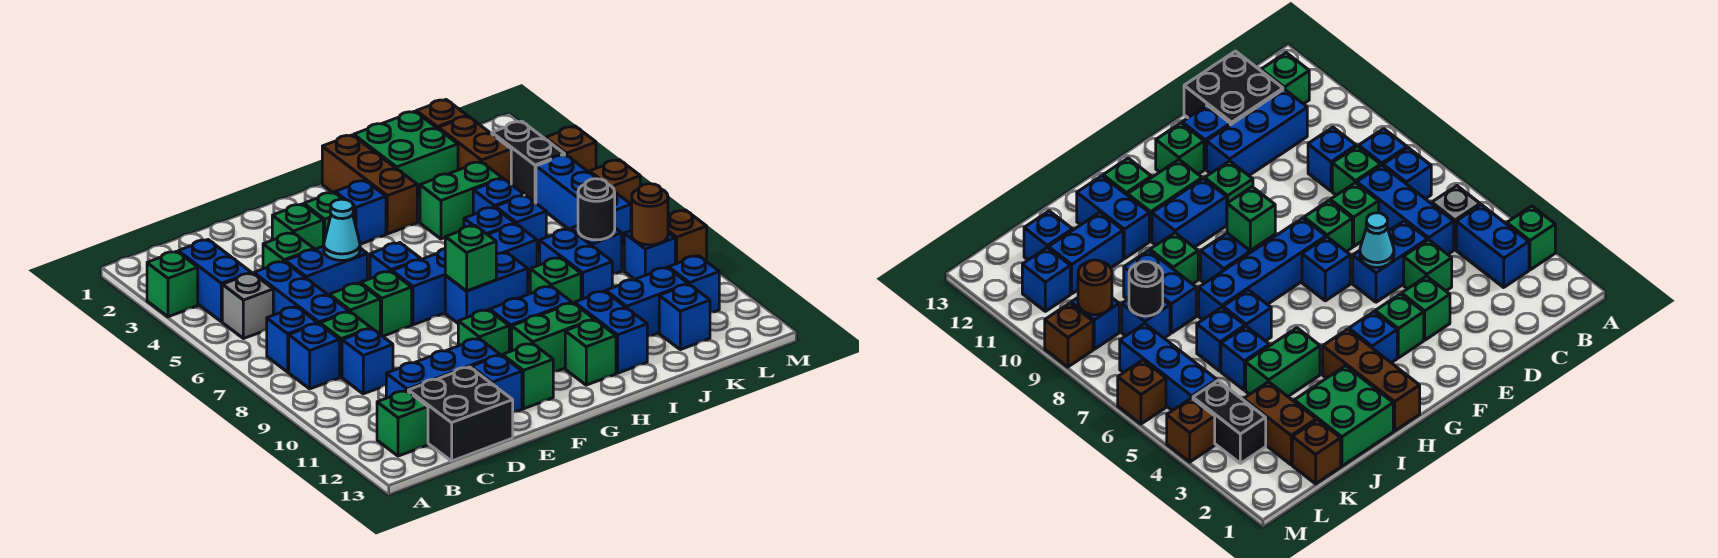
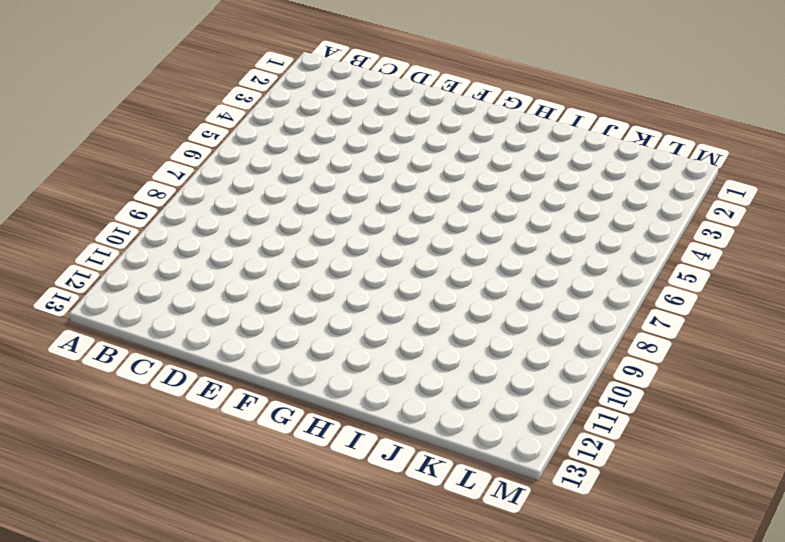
none -> green 1x1 brick [147,251,198,317]
none -> blue 1x2 brick [178,240,251,322]
none -> grey 1x1 brick [222,273,273,339]
none -> blue 1x1 brick [267,307,317,372]

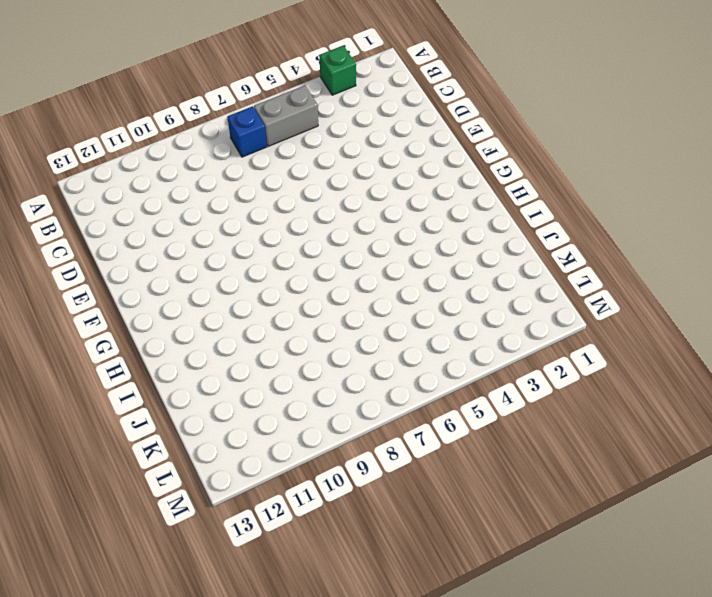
grey 1x2 brick [254,86,318,147] -> grey 1x1 brick [222,273,273,339]
none -> blue 1x2 brick [178,240,251,322]
none -> blue 1x1 brick [289,324,340,389]
none -> green 1x1 brick [377,391,428,456]
none -> blue 1x3 brick [254,261,349,324]

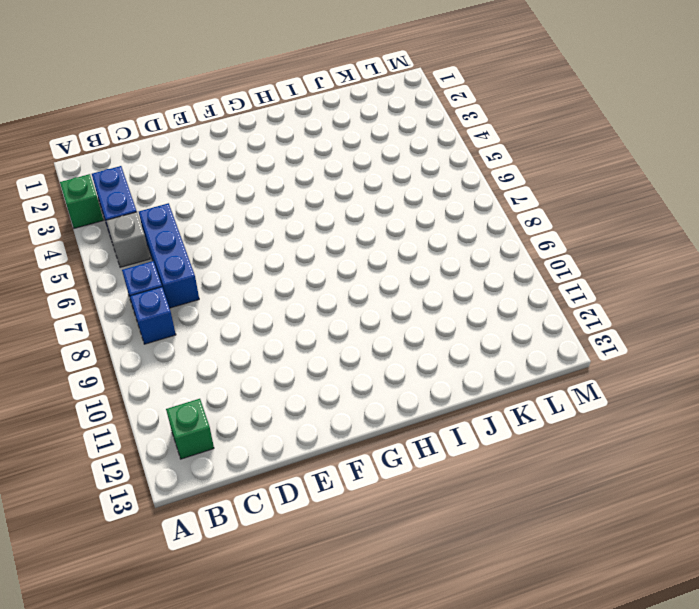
none -> green 1x1 brick [320,312,371,377]
none -> blue 1x1 brick [342,329,393,394]
none -> blue 1x3 brick [386,338,500,398]
none -> black 2x2 brick [408,367,513,461]

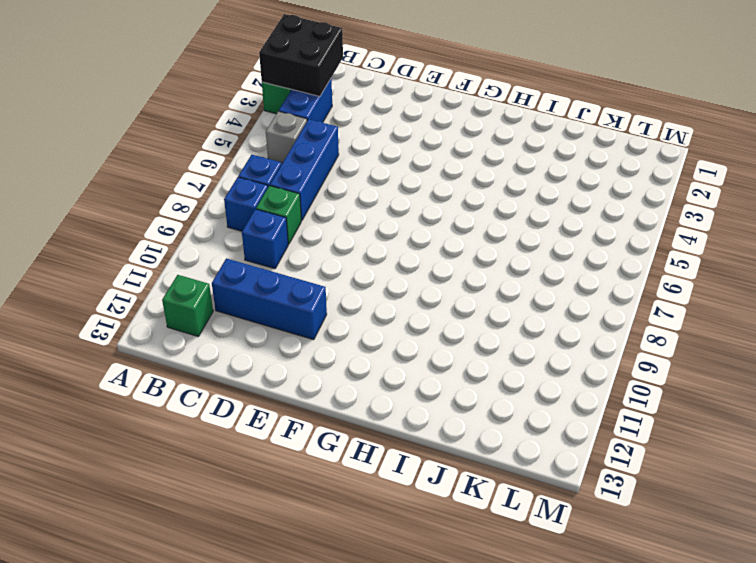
black 2x2 brick [259,14,343,96] -> black 2x2 brick moved to [408,367,513,461]
none -> green 1x1 brick [263,233,314,269]
none -> blue 1x2 brick [285,246,367,295]
none -> green 1x1 brick [329,283,380,334]
none -> green 1x1 brick [272,204,323,250]

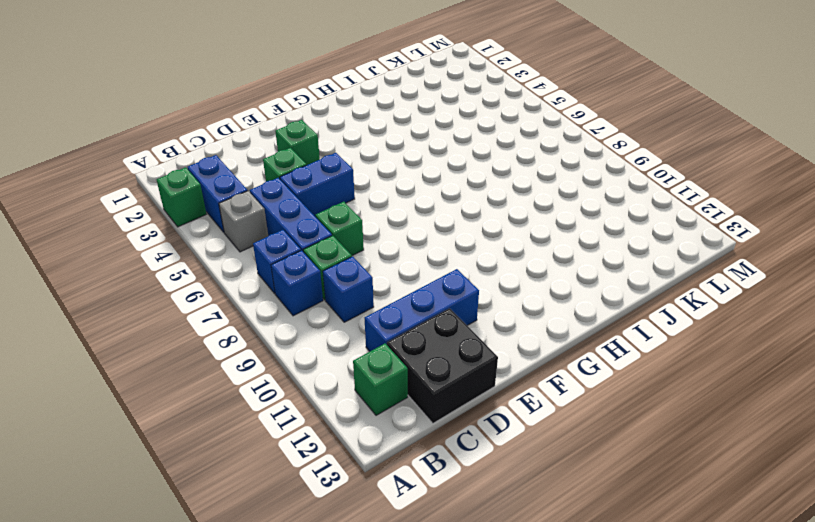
none -> green 1x1 brick [361,271,412,336]
none -> blue 1x1 brick [471,355,522,412]
none -> green 1x1 brick [304,192,355,246]
none -> blue 1x1 brick [370,243,421,279]

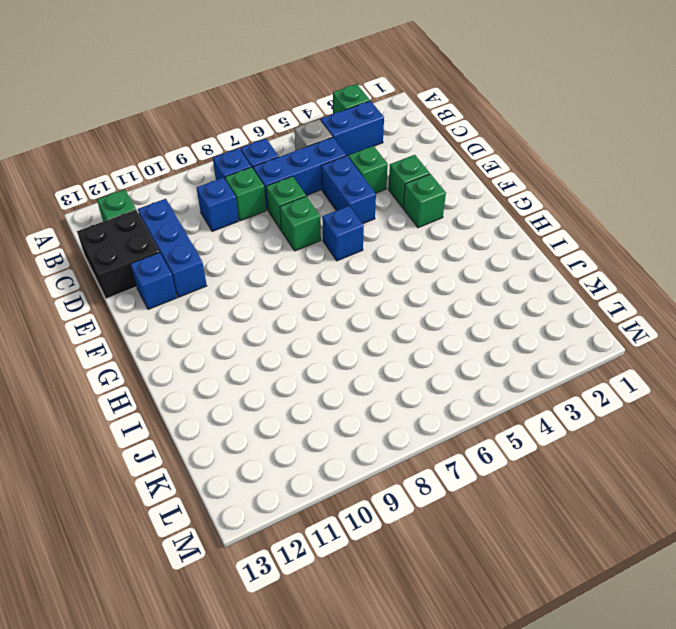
none -> blue 1x4 brick [392,224,537,325]
none -> green 1x1 brick [458,310,509,355]
none -> green 1x1 brick [502,343,553,409]
none -> blue 1x1 brick [335,180,386,244]

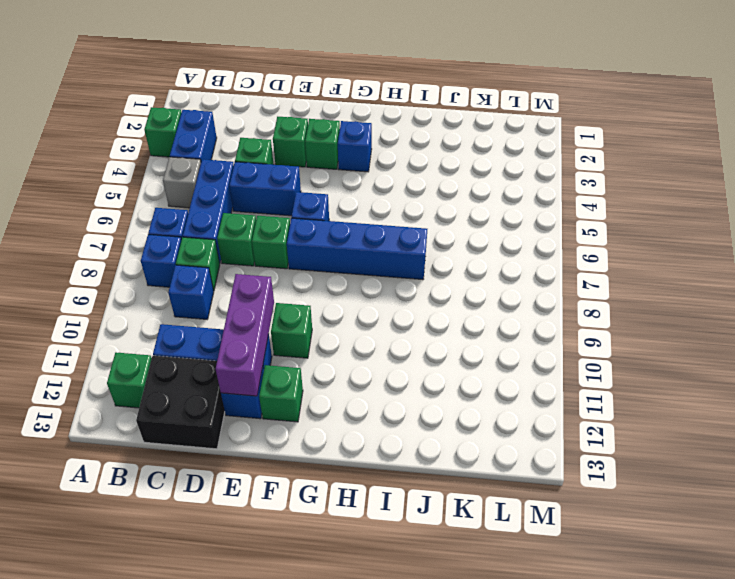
purple 1x3 brick [216,274,274,396] -> none
none -> blue 1x2 brick [445,253,528,323]
none -> blue 1x2 brick [490,286,572,352]
none -> green 1x2 brick [512,303,594,372]
none -> brown 1x3 brick [322,135,417,234]

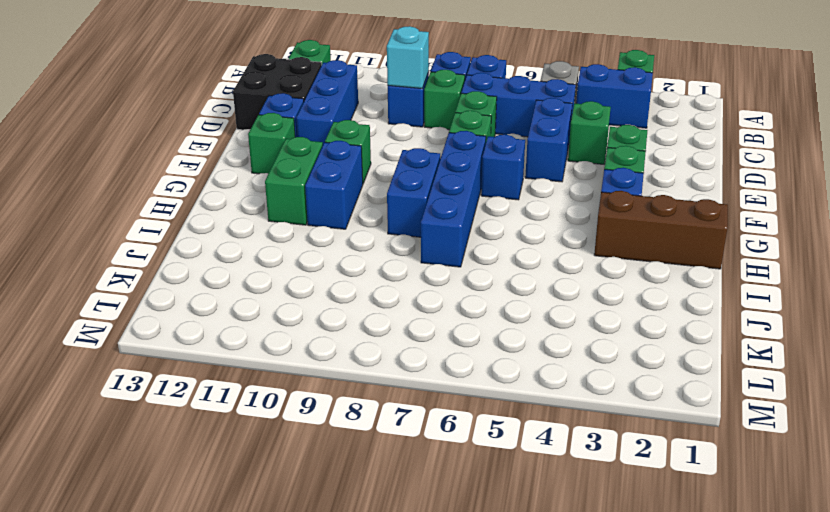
cyan 1x1 brick [387,26,429,88] -> none
none -> green 1x1 brick [565,320,616,385]
none -> green 2x2 brick [354,111,458,197]
none -> green 1x2 brick [420,162,502,239]
none -> blue 1x1 brick [464,207,515,235]

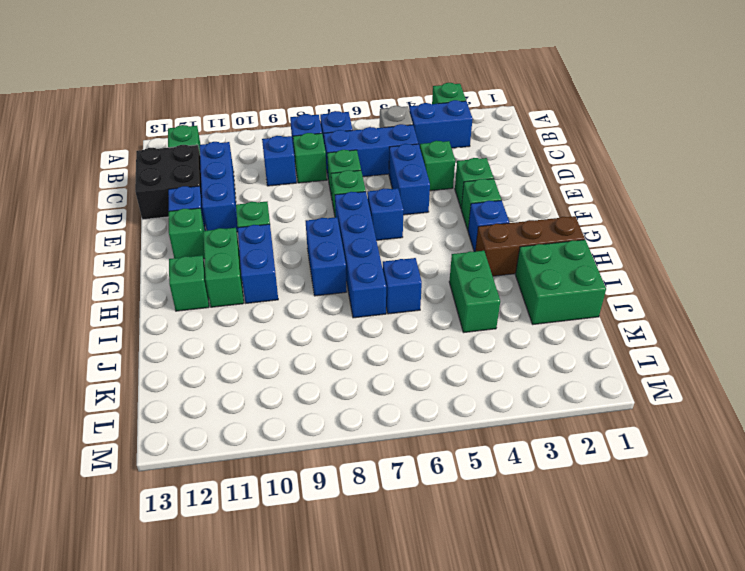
none -> green 1x1 brick [530,258,581,303]
none -> blue 1x2 brick [574,291,647,373]
none -> blue 1x1 brick [473,179,524,215]
none -> blue 1x1 brick [495,195,546,252]

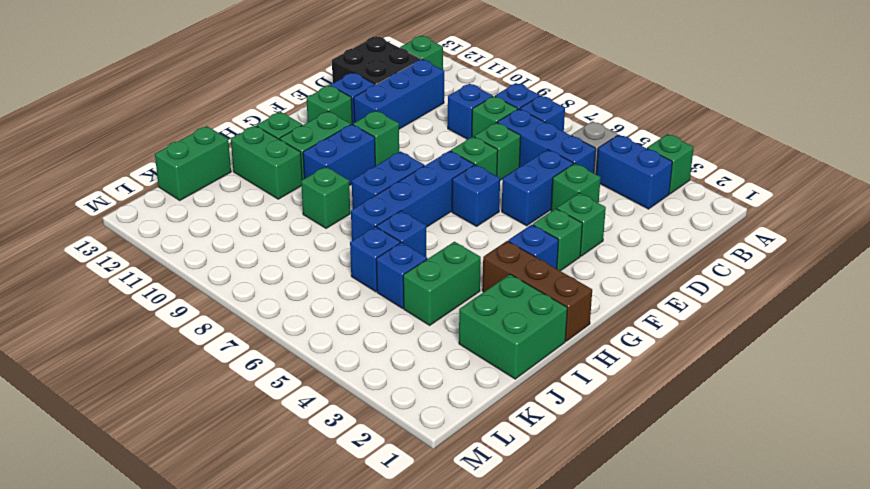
green 1x2 brick [231,126,302,199] -> blue 1x2 brick [574,291,647,373]
green 1x2 brick [155,126,231,200] -> none
none -> blue 1x2 brick [540,229,612,300]
none -> blue 1x2 brick [606,267,688,336]
none -> brown 1x1 brick [416,100,467,128]
none -> brown 1x2 brick [438,116,511,184]

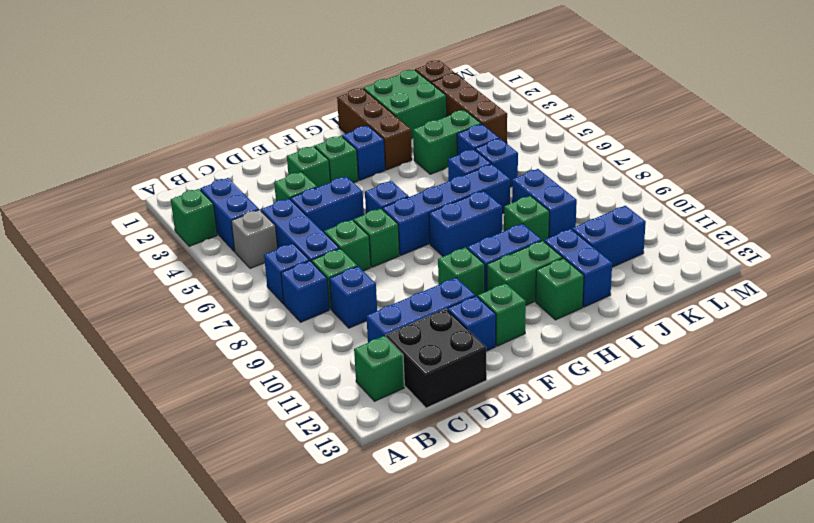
brown 1x3 brick [431,73,507,144] -> brown 1x2 brick [438,116,511,184]
none -> blue 1x1 brick [571,226,622,274]
none -> blue 1x1 brick [659,284,710,350]
none -> black 1x2 brick [492,121,565,203]
none -> blue 1x3 brick [536,155,631,245]

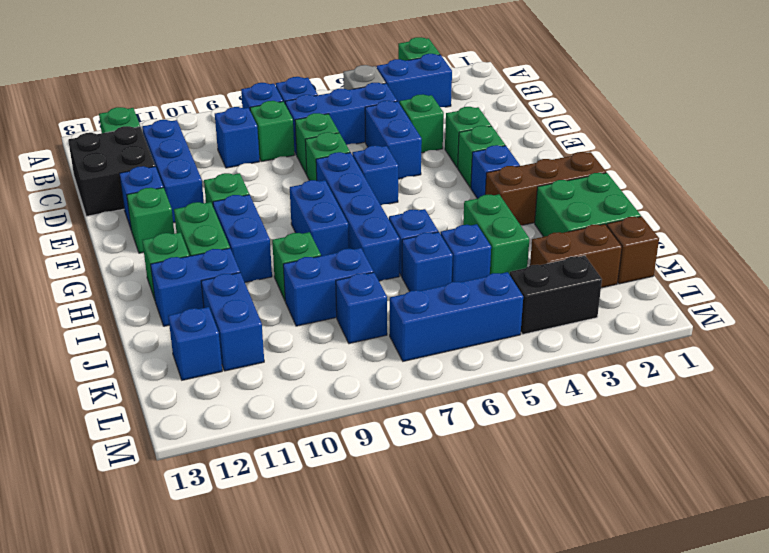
none -> blue 1x1 brick [624,230,675,279]
none -> blue 1x1 brick [669,256,719,313]
none -> brown 1x1 brick [545,126,596,172]
none -> brown 1x1 brick [589,160,640,217]

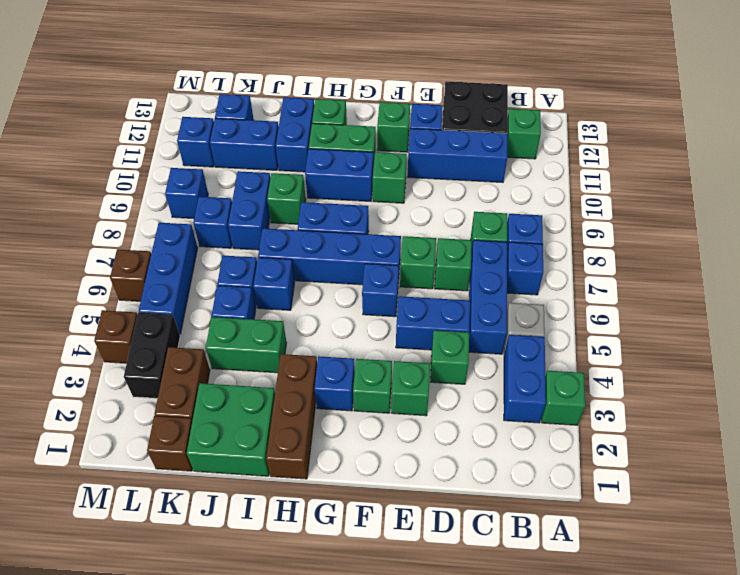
none -> blue 1x1 brick [342,329,393,394]
none -> brown 1x1 brick [668,210,707,264]
none -> cyan 1x1 cone [324,199,360,261]
none -> green 1x1 brick [445,226,496,291]

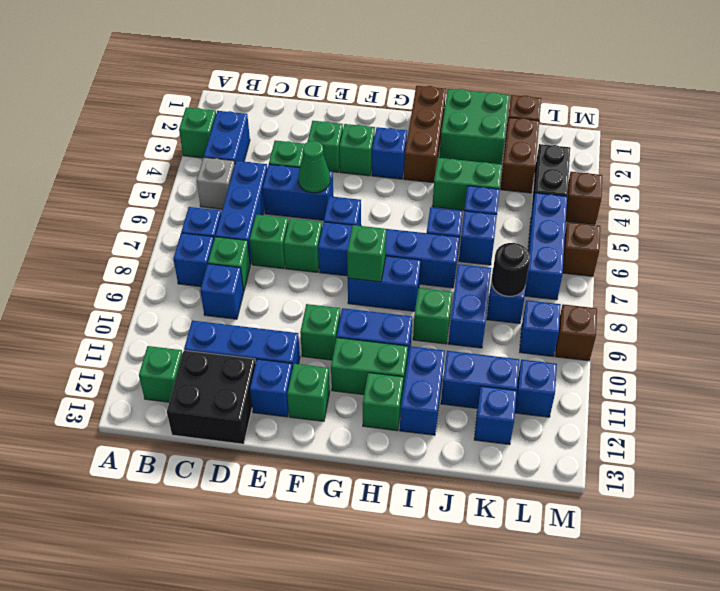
green 1x1 cone [298,141,330,193] -> cyan 1x1 cone [324,199,360,261]
none -> brown 1x1 round brick [632,184,668,245]

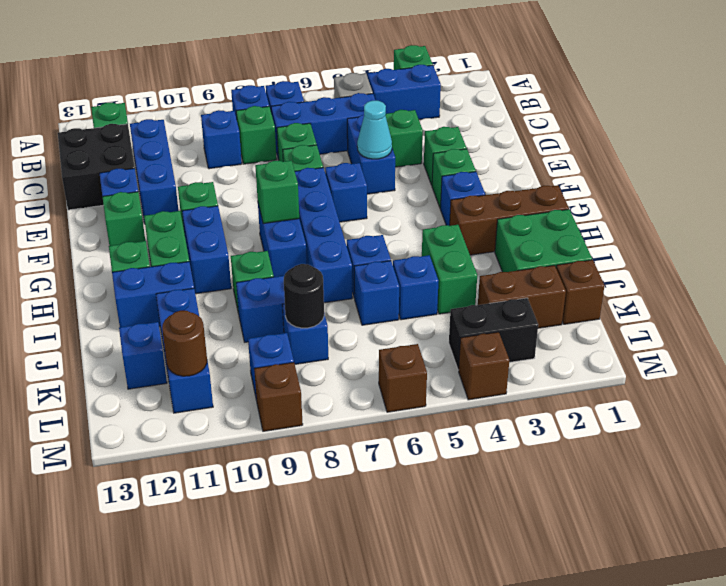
brown 1x1 round brick [162,311,207,376] -> brown 1x1 round brick moved to [632,184,668,245]
none -> blue 1x3 brick [536,155,631,245]

